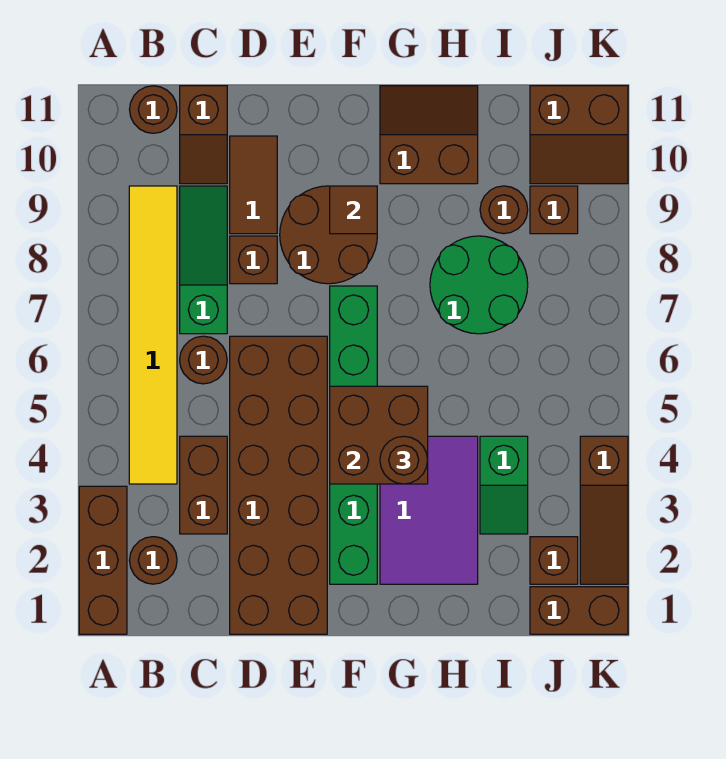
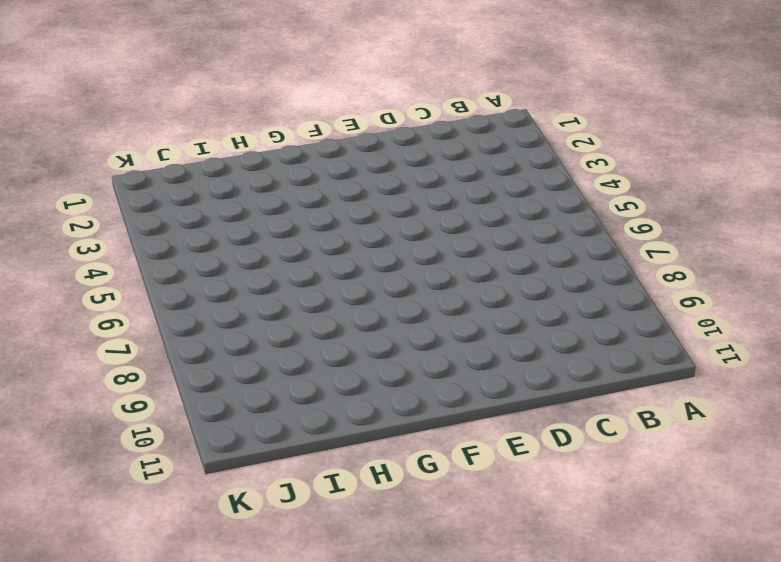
none -> brown 1x3 brick [79,486,127,634]
none -> brown 1x1 round brick [129,537,177,584]
none -> yellow 1x6 tile [129,186,177,484]

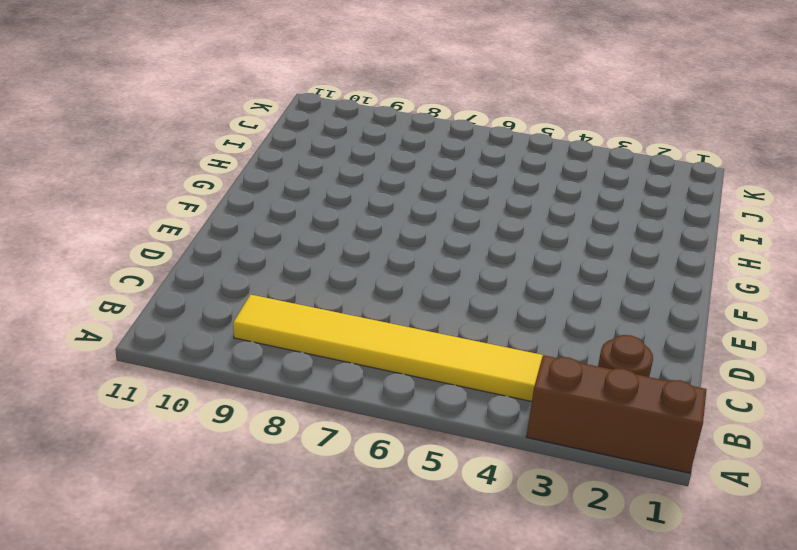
none -> brown 1x1 round brick [129,86,177,133]
none -> brown 1x2 brick [180,436,227,534]
none -> brown 1x1 round brick [180,336,227,384]

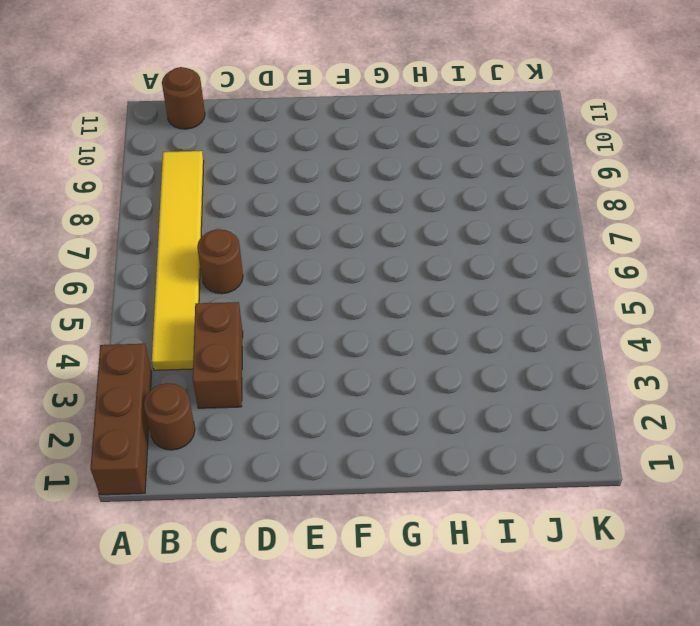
none -> green 1x3 slope [180,186,227,334]
none -> brown 1x2 slope [180,86,227,184]
none -> brown 2x6 brick [230,336,327,634]

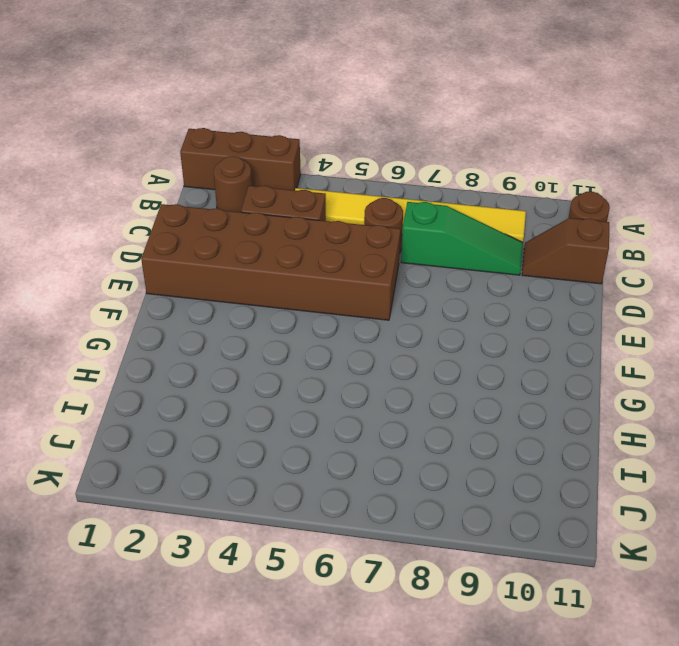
none -> brown 1x1 brick [230,236,277,284]
none -> brown 1x2 tile [230,136,277,234]
none -> brown 2x2 round brick [280,186,377,284]

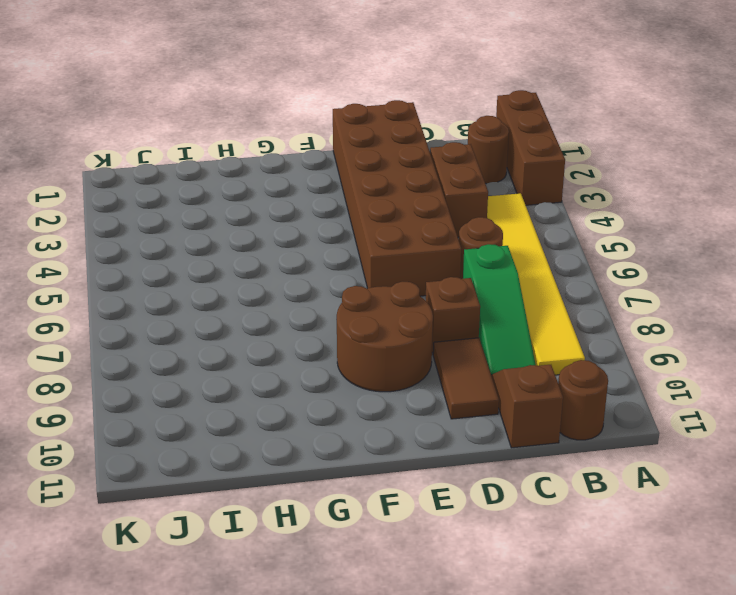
none -> green 1x6 brick [330,286,377,584]
none -> purple 2x3 tile [380,436,478,584]
none -> brown 2x2 slope [380,86,478,184]

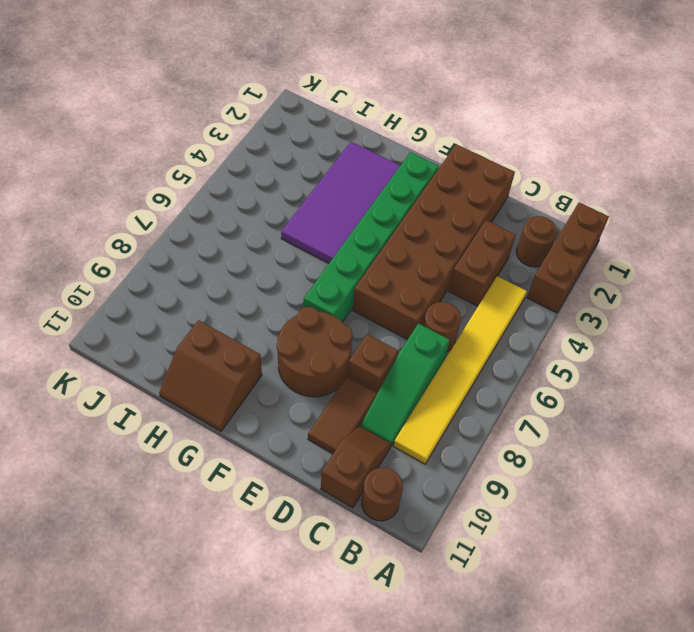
purple 2x4 tile [281,142,400,263] -> purple 2x3 tile [380,436,478,584]
none -> green 2x2 round brick [430,236,528,334]
none -> green 1x2 slope [480,436,528,534]
none -> brown 1x1 round brick [480,186,528,234]

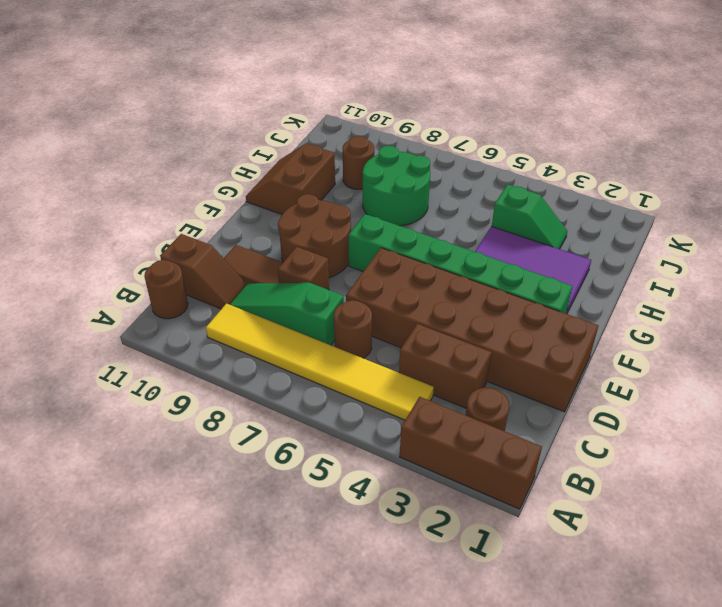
none -> brown 1x2 brick [530,587,628,634]
none -> brown 1x1 brick [530,537,578,584]
none -> brown 1x1 brick [530,186,578,234]

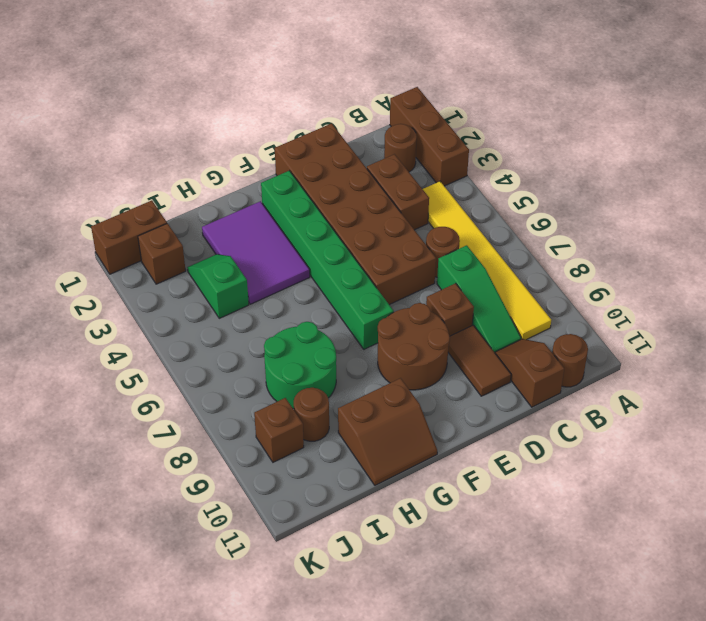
none -> brown 2x2 slope [530,86,628,184]
none -> brown 1x3 slope [580,436,628,584]
none -> brown 2x2 brick [330,386,428,484]

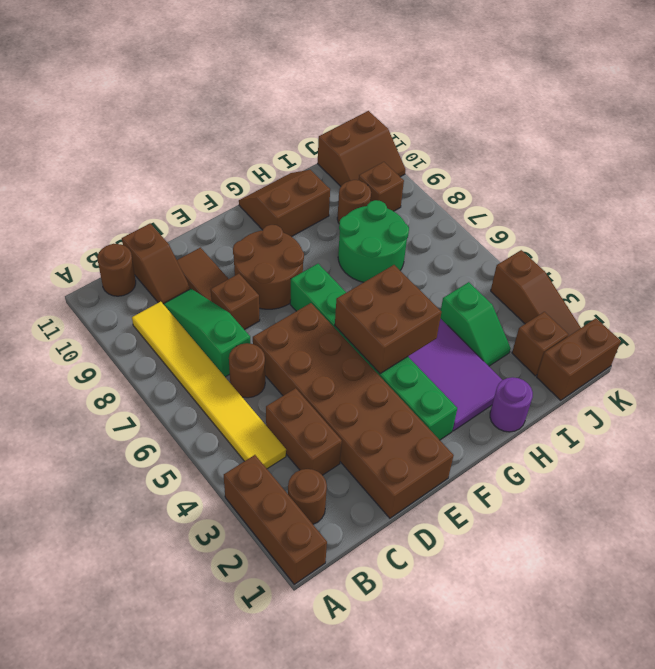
purple 1x1 round brick [490,377,533,432] -> none
none -> brown 1x1 tile [330,186,377,234]
none -> brown 1x1 round brick [380,436,428,484]

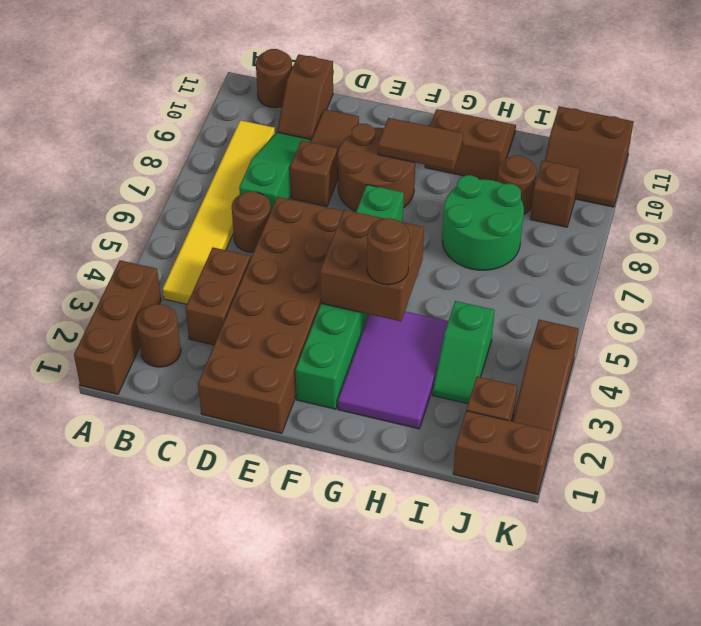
brown 1x2 tile [378,118,463,170] -> brown 1x1 tile [330,186,377,234]

